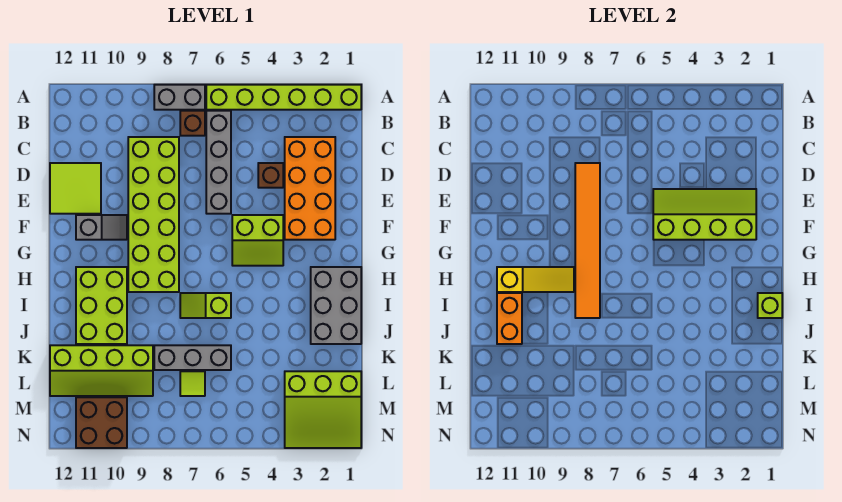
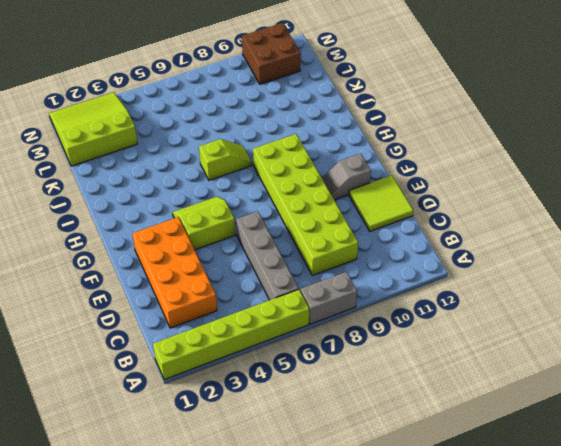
none -> brown 1x1 brick [180,111,205,136]
none -> brown 1x1 brick [258,163,283,188]
none -> grey 2x3 brick [311,267,361,344]

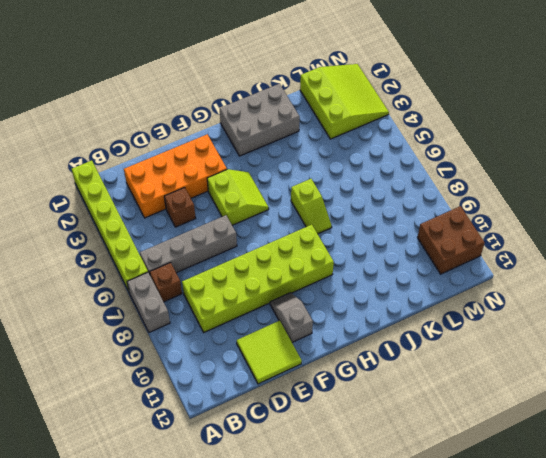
none -> lime 2x3 brick [76,267,127,344]
none -> grey 1x3 brick [154,345,231,370]
none -> lime 2x4 slope [50,345,153,396]

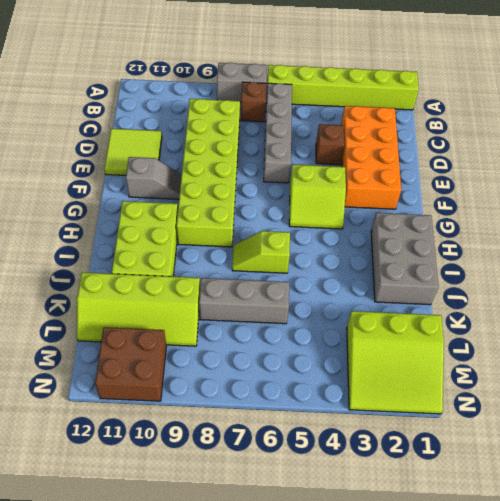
none -> lime 1x1 tile [180,371,205,396]
none -> orange 1x6 tile [575,163,600,318]
none -> lime 2x4 slope [653,189,756,240]

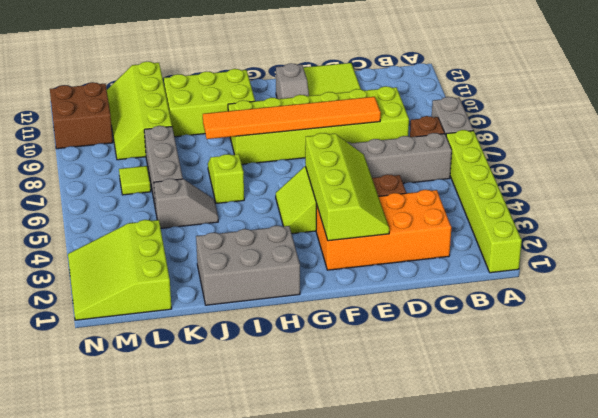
grey 1x2 slope [154,179,218,228] -> none
none -> yellow 1x3 slope [497,267,574,292]
none -> lime 1x1 brick [758,293,782,318]
none -> orange 1x2 brick [497,293,522,344]

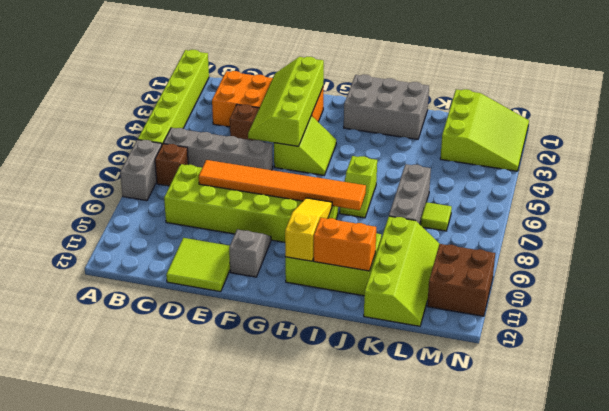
none -> lime 1x1 brick [758,293,782,318]

